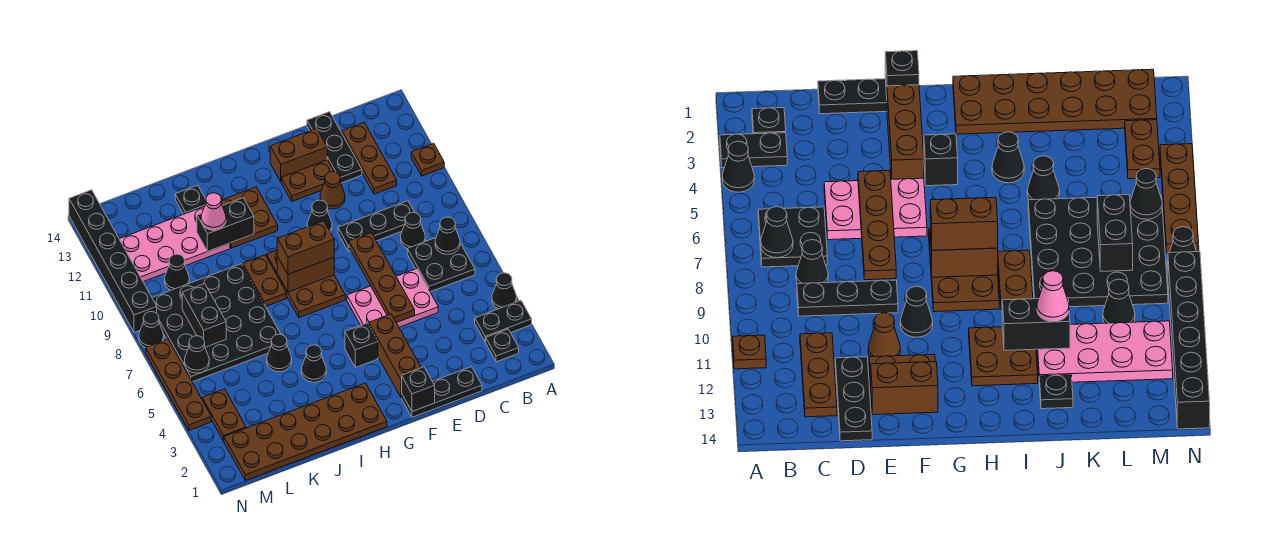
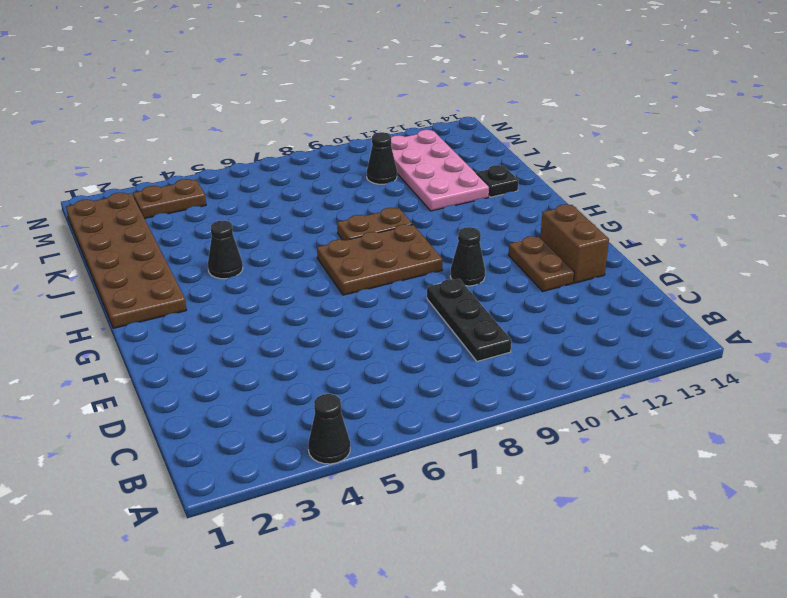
none -> black 1x2 plate [475,301,532,342]
none -> brown 1x1 plate [411,143,444,176]
none -> black 1x1 plate [486,329,519,362]
none -> black 2x2 plate [407,238,475,292]

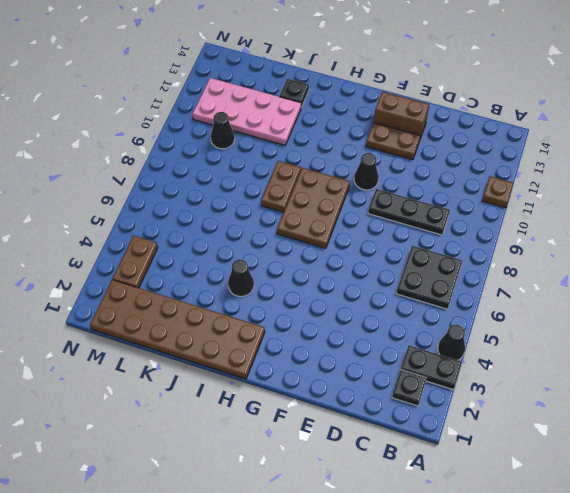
none -> black 1x1 cone [401,212,425,249]
none -> brown 1x3 plate [342,122,397,194]
none -> black 1x3 plate [402,367,482,417]
none -> pink 2x3 plate [347,269,438,327]

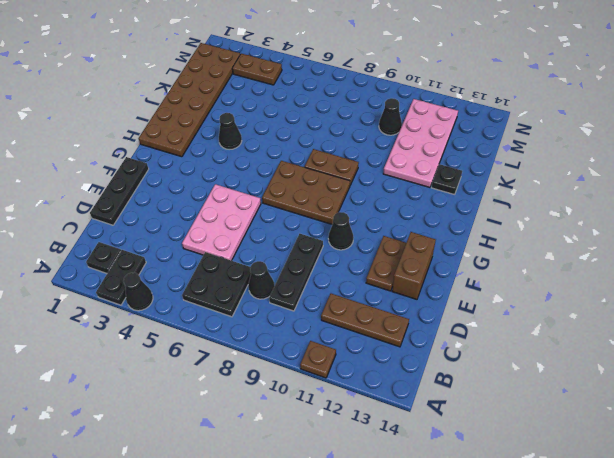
none -> black 1x3 plate [307,112,362,183]
none -> brown 1x1 cone [320,172,345,209]
none -> brown 1x3 brick [369,314,421,398]
none -> black 1x1 brick [345,323,378,368]

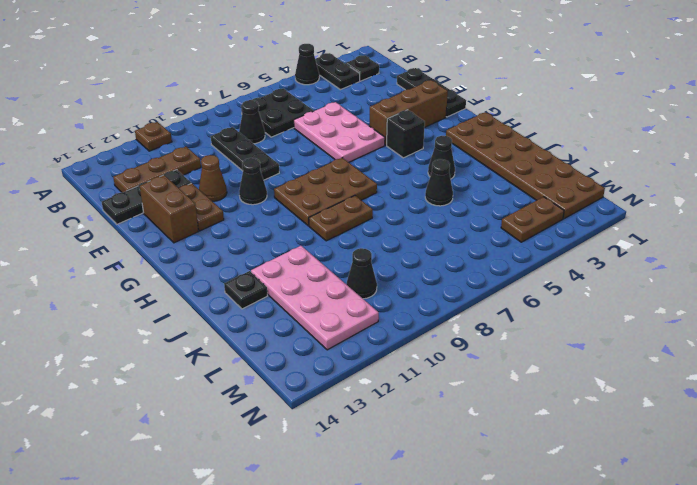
none -> brown 2x2 plate [221,187,278,248]
none -> black 4x4 plate [152,264,280,382]
none -> brown 1x4 plate [146,339,211,430]
none -> black 1x1 cone [139,312,164,348]

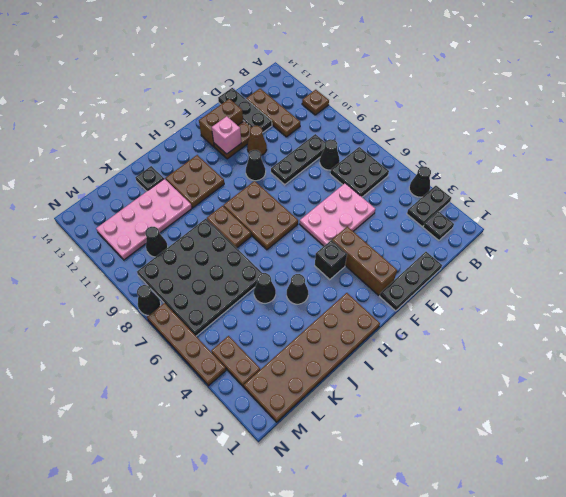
pink 1x1 brick [212,116,241,154] -> none
none -> black 1x6 brick [69,190,157,333]
none -> black 1x1 cone [435,217,460,254]
none -> brown 1x4 plate [349,233,415,322]
none -> black 1x1 brick [402,367,435,411]

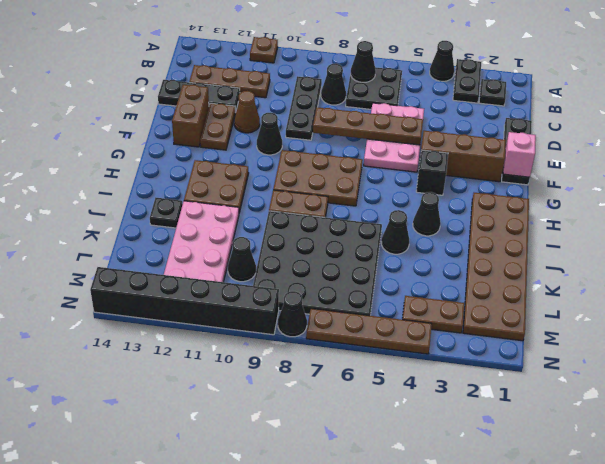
pink 1x1 brick [503,132,536,177] -> black 1x1 brick [402,367,435,411]
none -> brown 1x2 brick [277,256,334,292]
none -> black 1x2 brick [197,198,254,251]
none -> black 1x2 brick [182,284,226,347]
none -> black 1x1 cone [184,336,209,373]

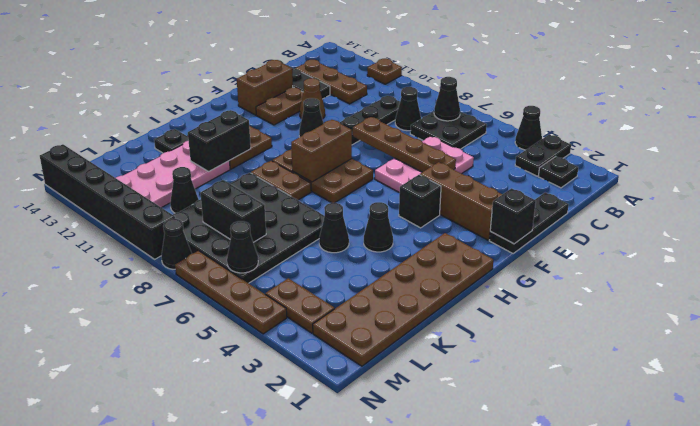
none -> brown 1x2 brick [277,221,334,274]
none -> pink 1x1 cone [201,193,226,230]

